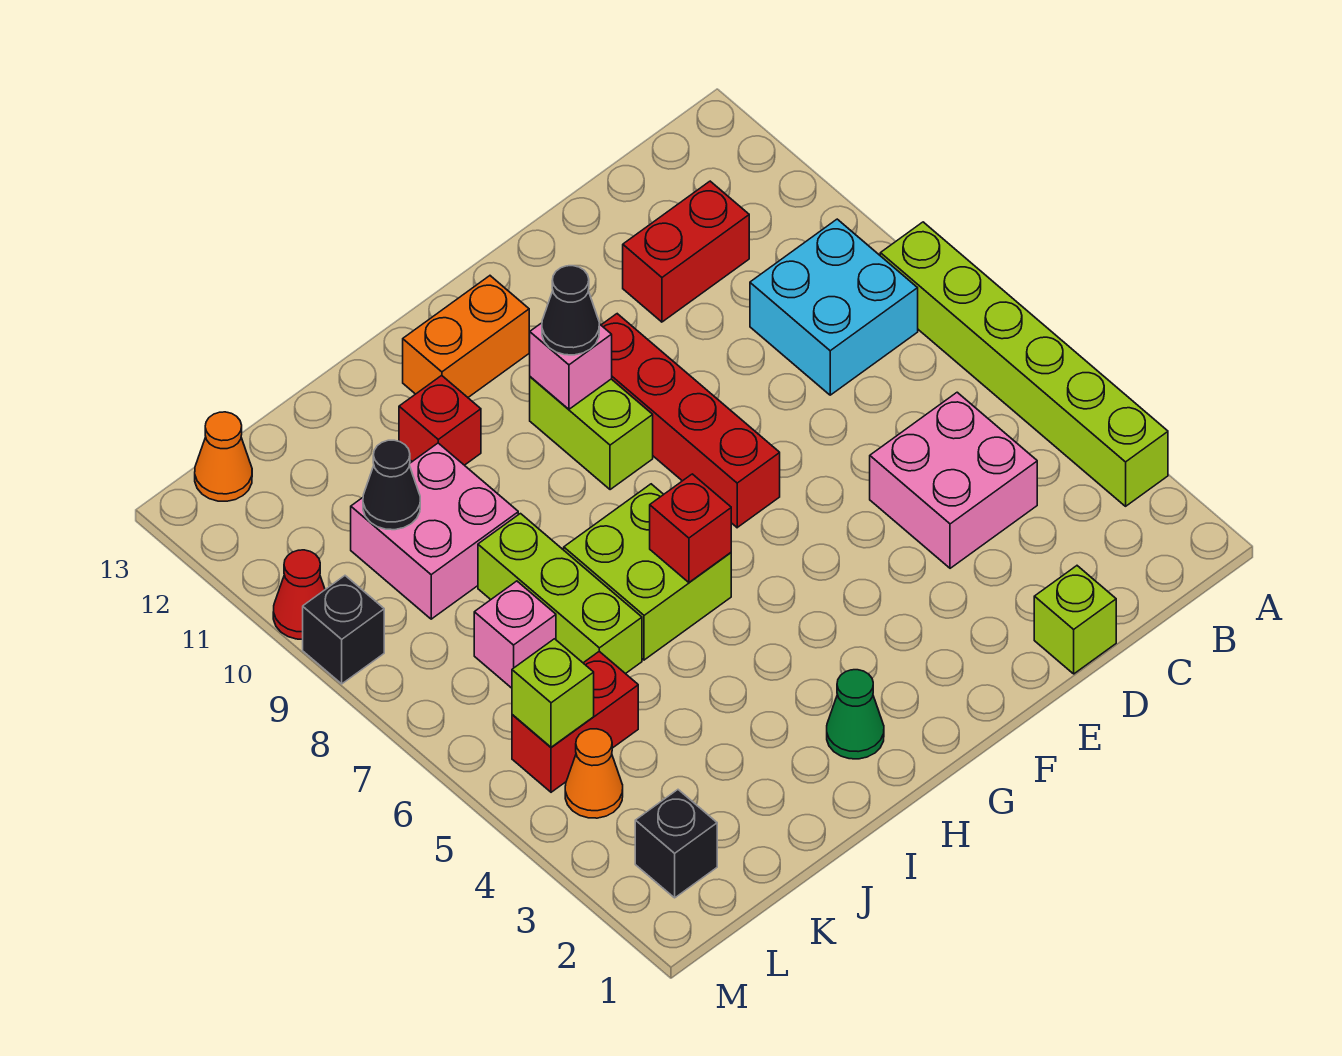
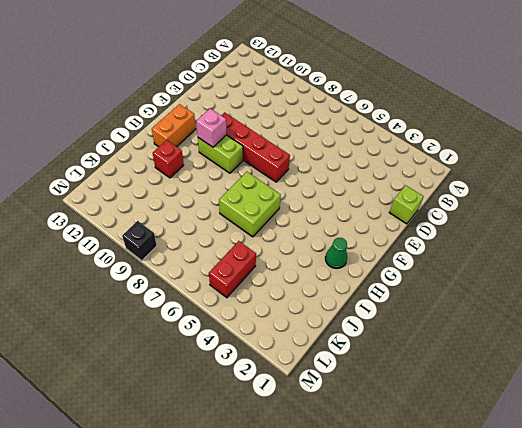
none -> lime 1x6 brick [880,222,1168,506]
none -> cyan 2x2 brick [750,219,918,395]
none -> pink 2x2 brick [870,392,1037,568]

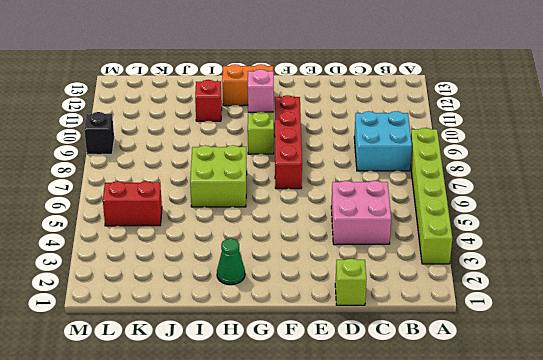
none -> red 1x2 brick [623,181,749,322]
none -> lime 1x3 brick [478,514,642,674]
none -> pink 2x2 brick [351,443,518,619]

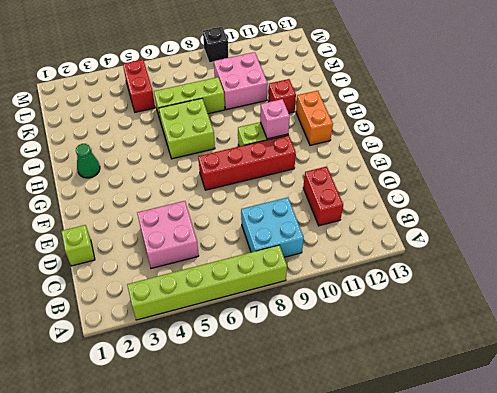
none -> pink 1x1 brick [474,581,556,688]
none -> black 1x1 brick [635,790,717,898]
none -> orange 1x1 cone [565,729,623,818]

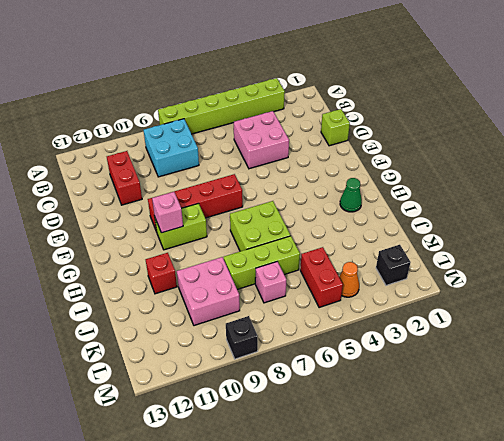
none -> orange 1x2 brick [403,276,529,397]
none -> orange 1x1 cone [195,412,252,501]
none -> red 1x1 cone [273,550,325,639]

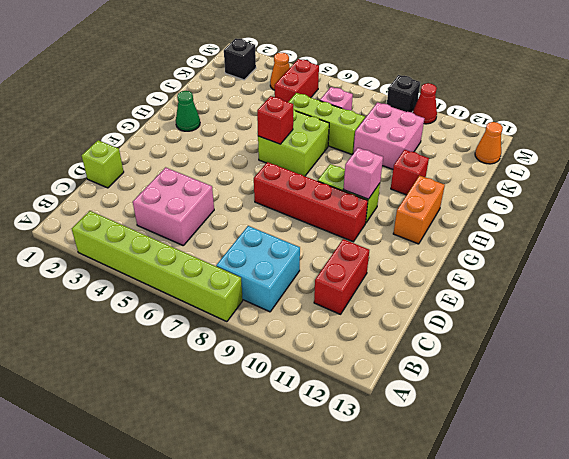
none -> black 1x1 cone [363,440,420,530]
none -> lime 1x1 brick [512,639,594,747]
none -> black 1x1 cone [542,266,599,355]

